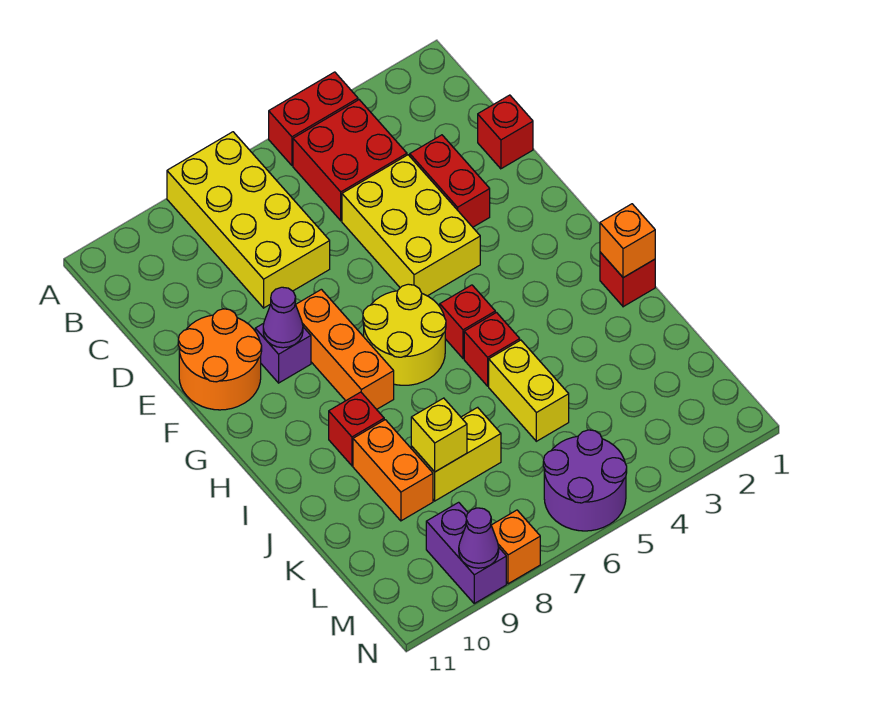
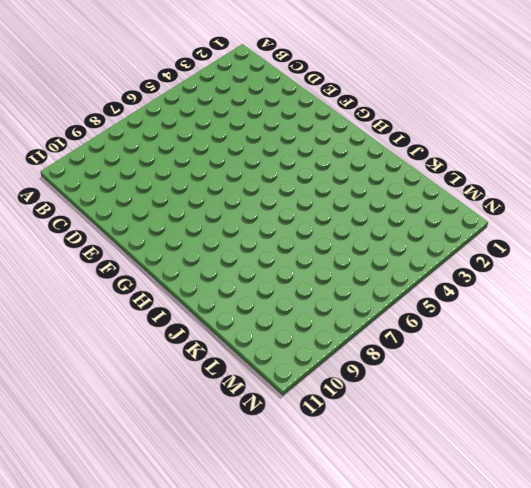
none -> red 1x2 brick [269,72,358,165]
none -> yellow 2x4 brick [167,132,330,308]
none -> red 2x2 brick [293,100,407,221]

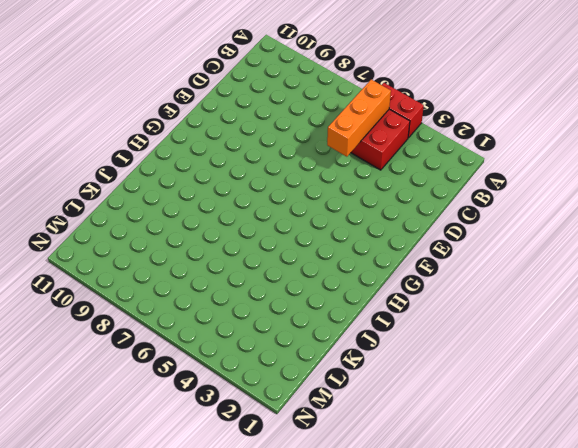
orange 1x3 brick [327,80,391,157] -> orange 1x3 brick moved to [296,289,394,409]
none -> yellow 2x4 brick [167,132,330,308]
none -> red 1x1 brick [478,95,533,169]
none -> red 1x2 brick [410,135,490,227]

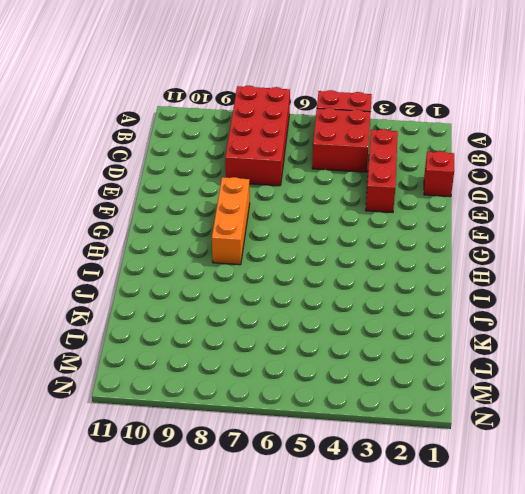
red 2x4 brick [225,85,290,186] -> yellow 2x4 brick [167,132,330,308]
red 1x3 brick [366,129,398,213] -> red 1x2 brick [410,135,490,227]
none -> yellow 2x3 brick [342,155,480,296]
none -> orange 2x2 round brick [178,309,262,410]
none -> purple 1x1 brick [255,323,311,383]

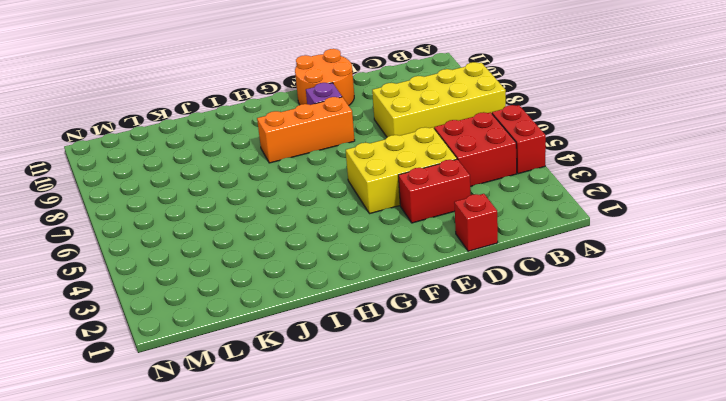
none -> yellow 2x2 round brick [363,284,446,385]
none -> red 1x1 brick [440,285,495,359]
none -> red 1x1 brick [600,252,655,307]

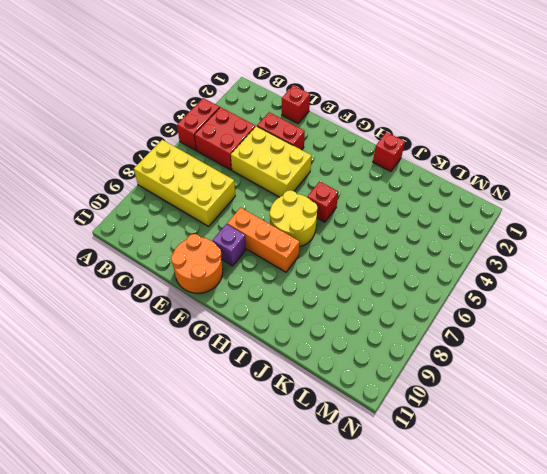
none -> red 1x1 brick [464,313,520,386]
none -> red 1x1 brick [329,392,384,466]
none -> yellow 1x2 brick [489,340,569,441]

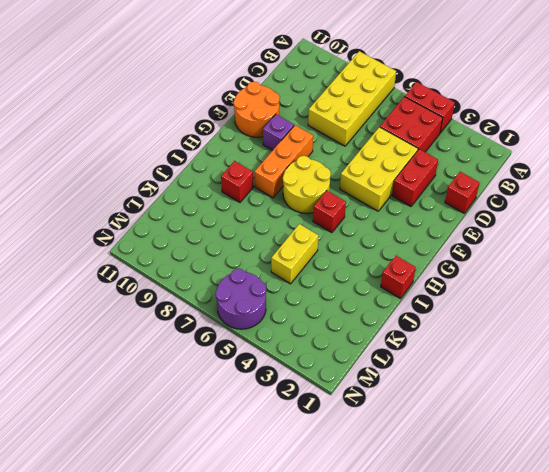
none -> red 1x1 brick [464,313,520,386]
none -> orange 1x2 brick [353,420,433,521]
none -> yellow 1x2 brick [411,407,501,501]

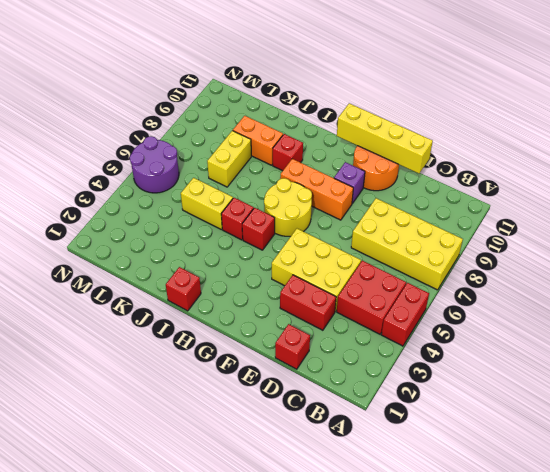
yellow 1x4 brick [337,103,433,173] -> none
none -> purple 1x2 brick [426,502,506,603]
none -> orange 1x1 brick [491,510,540,584]
none -> purple 1x1 cone [263,287,303,348]

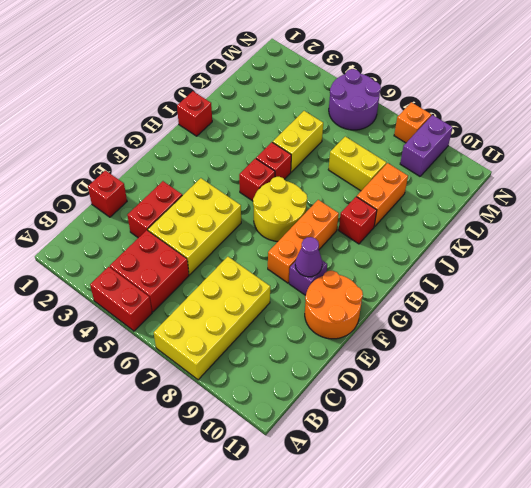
none -> orange 1x1 brick [600,204,655,278]
none -> yellow 1x1 brick [411,398,467,472]
none -> purple 1x1 cone [459,508,499,568]

